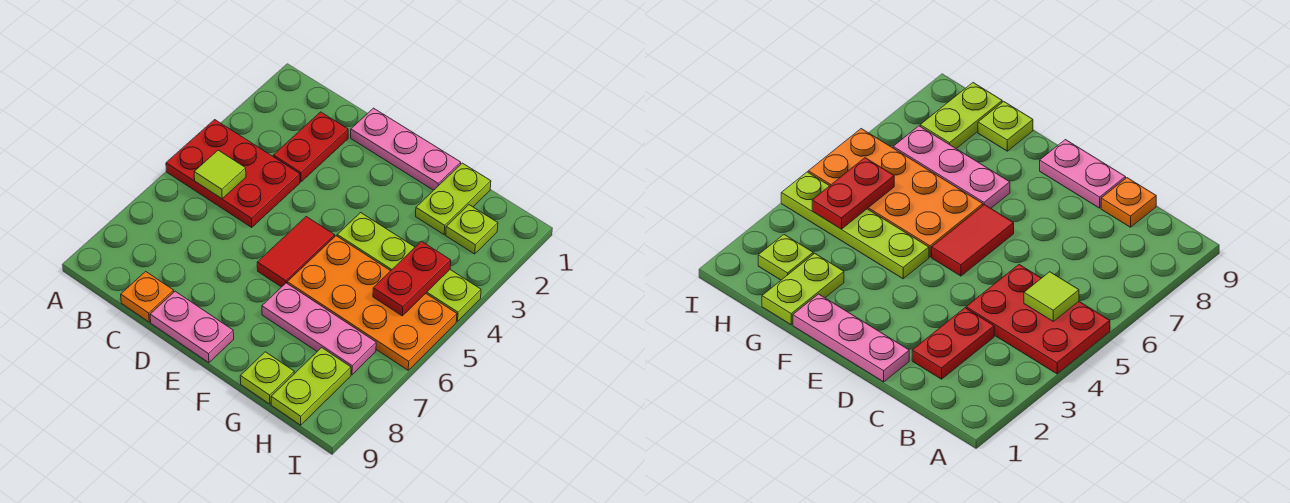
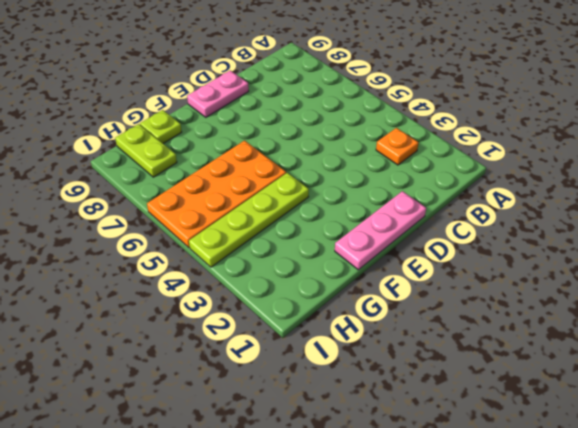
orange 1x1 plate [376,128,419,165] -> orange 1x1 plate moved to [121,271,174,322]
none -> red 2x3 plate [166,120,300,227]
none -> red 1x2 plate [273,112,348,182]
none -> red 1x2 tile [257,217,335,287]

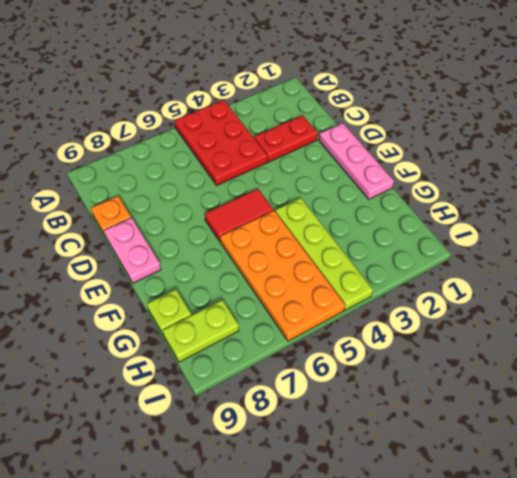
none -> pink 1x3 plate [262,283,376,375]
none -> lime 1x2 plate [416,163,491,235]
none -> lime 1x1 plate [446,205,498,254]

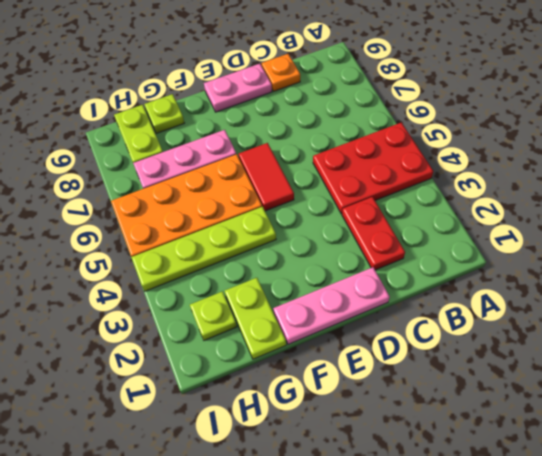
none -> lime 1x1 tile [194,150,246,199]
none -> red 1x2 plate [373,241,451,316]

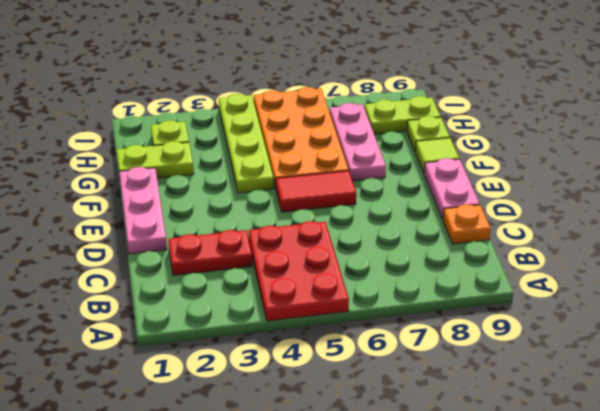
lime 1x1 tile [415,138,459,173] -> lime 1x1 tile moved to [194,150,246,199]
none -> red 1x2 plate [373,241,451,316]

